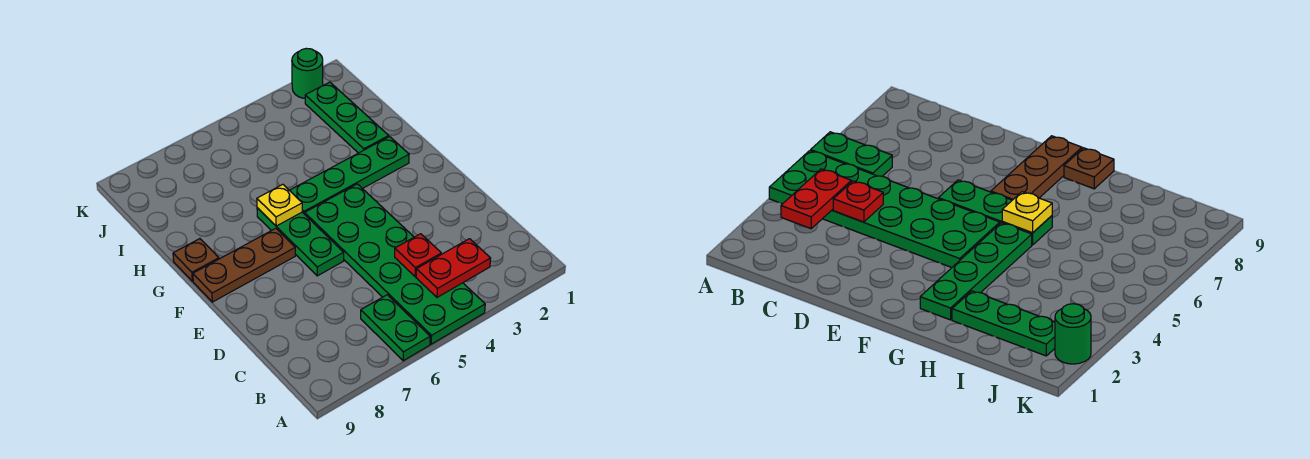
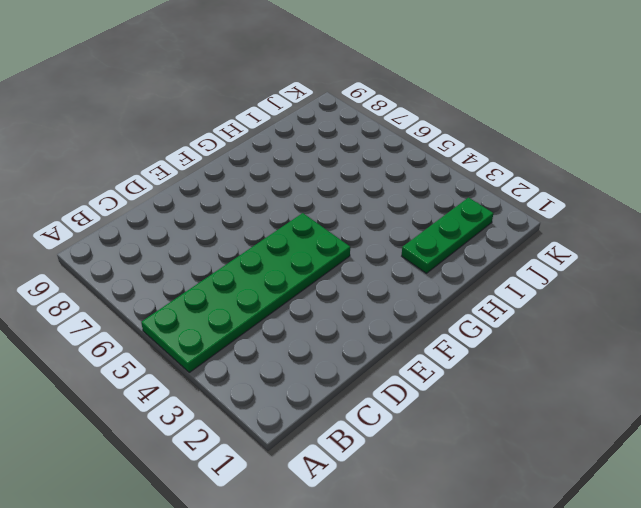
none -> green 1x2 plate [361,295,430,361]
none -> green 1x3 plate [257,208,344,276]

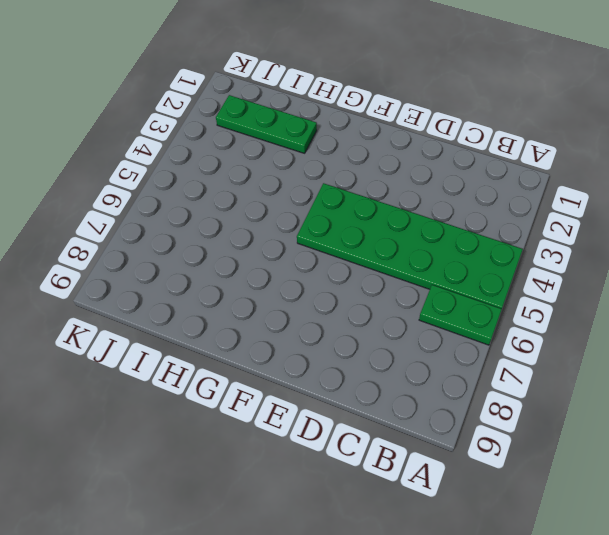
none -> green 1x3 plate [257,208,344,276]
none -> brown 1x3 plate [193,228,295,302]

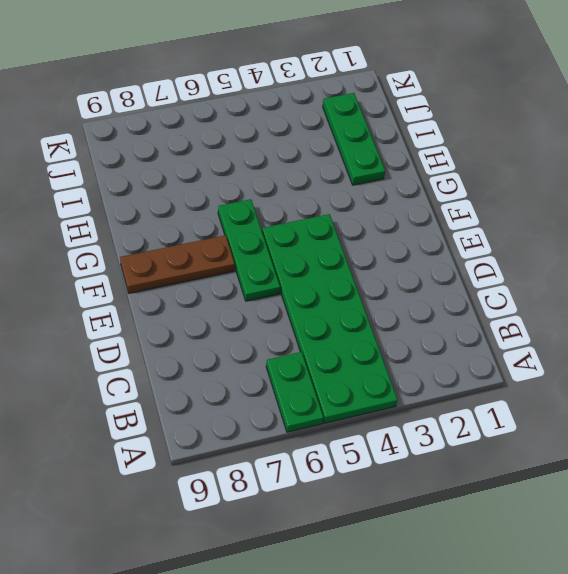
none -> green 1x4 plate [289,137,409,214]
none -> brown 1x1 plate [173,239,219,281]

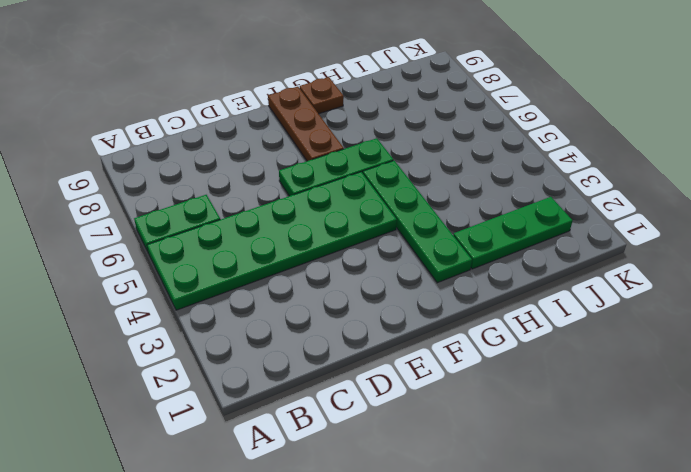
none -> green 1x1 round brick [292,48,323,98]
none -> red 1x2 plate [416,239,491,297]

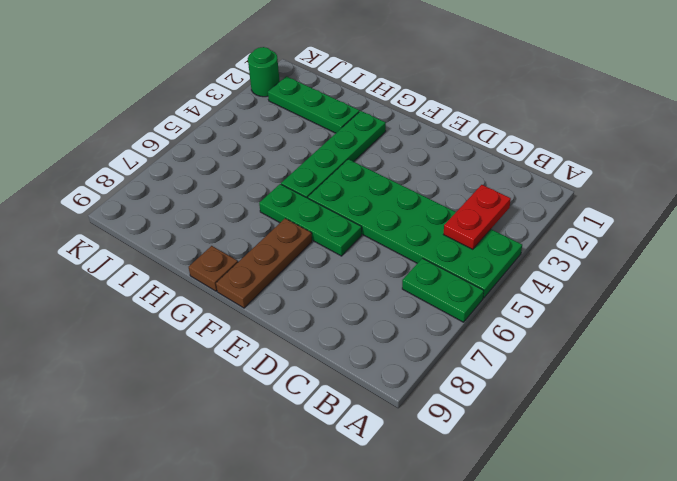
none -> red 1x1 plate [395,234,441,277]
none -> yellow 1x1 plate [257,184,302,226]

